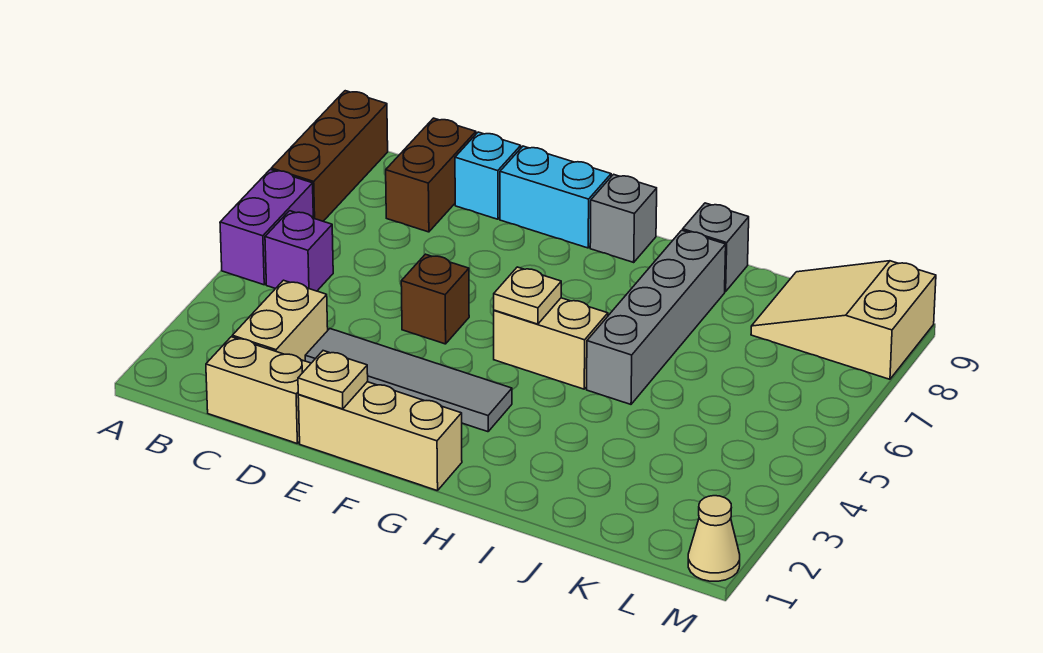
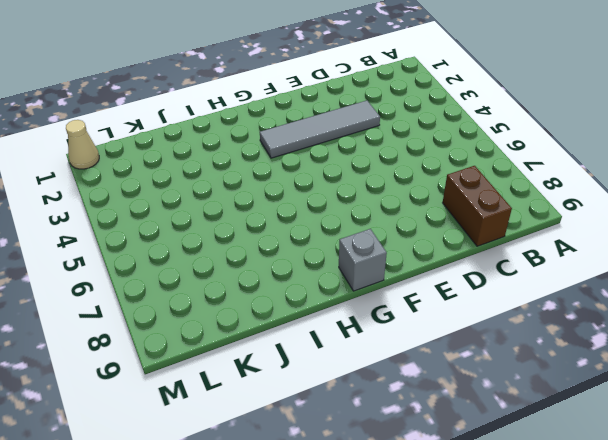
none -> purple 1x2 brick [220,169,313,285]
none -> brown 1x3 brick [271,91,388,221]
none -> purple 1x1 brick [265,211,333,291]

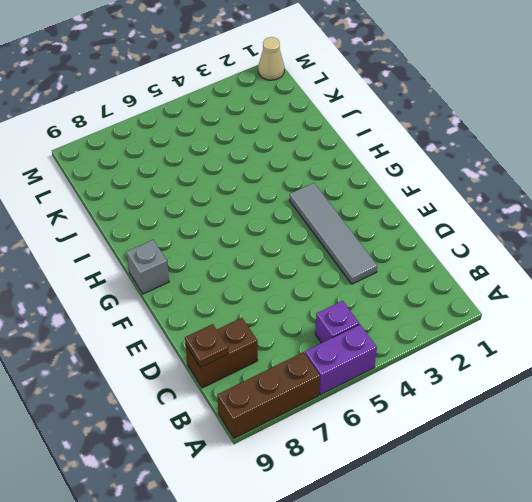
brown 1x1 plate [185,324,228,368] -> none
none -> tan 1x2 brick [206,337,311,443]
none -> tan 1x2 brick [232,280,328,361]
none -> cyan 1x1 brick [455,132,521,219]

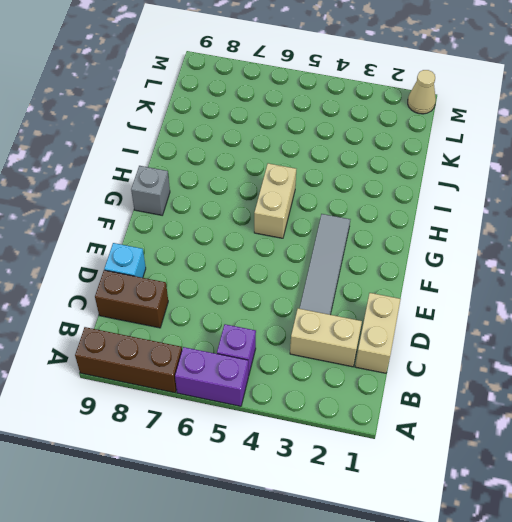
none -> tan 1x3 brick [298,382,462,491]
none -> brown 1x1 brick [401,254,469,344]
none -> cyan 1x2 brick [500,146,611,248]

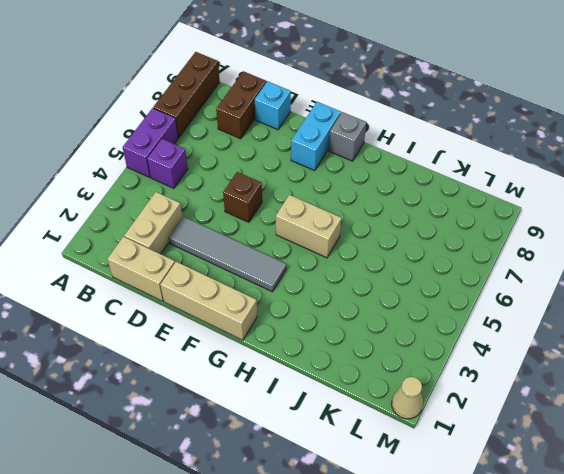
cyan 1x2 brick [291,102,341,171] -> cyan 1x2 brick turned to [500,146,611,248]
none -> grey 1x4 brick [587,230,726,404]
none -> grey 1x1 brick [683,203,749,292]
none -> tan 2x3 slope [751,261,936,379]

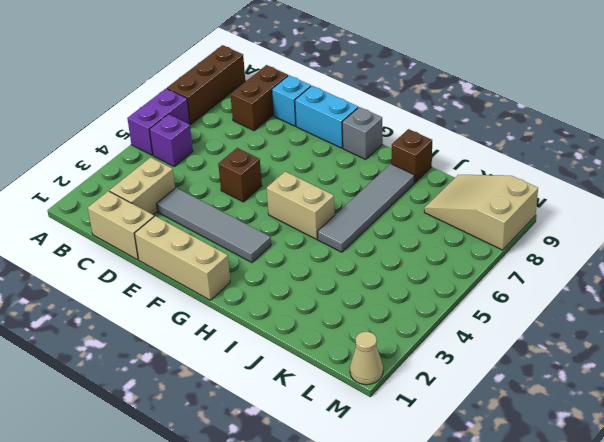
grey 1x4 tile [317,164,414,252] -> grey 1x4 brick [587,230,726,404]
brown 1x1 brick [391,129,432,183] -> grey 1x1 brick [683,203,749,292]
none -> tan 1x1 plate [298,351,368,409]
none -> tan 1x1 plate [494,267,561,324]

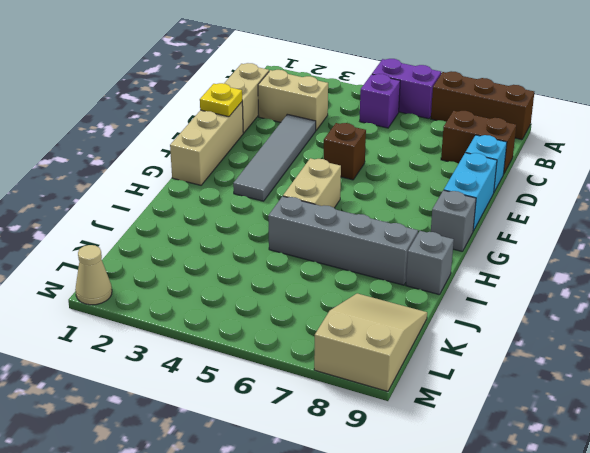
yellow 1x1 plate [200,83,242,117] -> tan 1x1 plate [298,351,368,409]
none -> tan 1x1 plate [494,267,561,324]

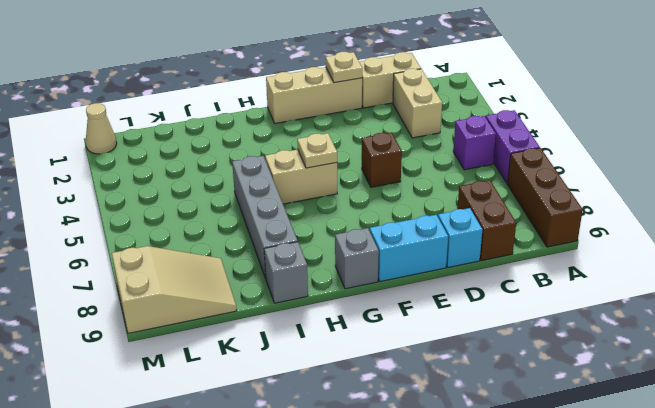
none -> grey 1x4 tile [305,329,512,432]

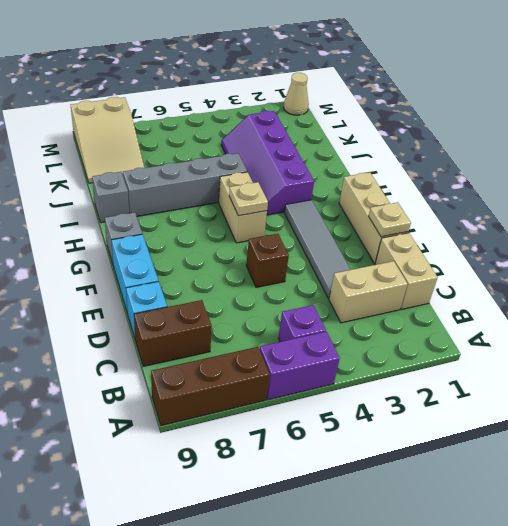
purple 2x4 slope [221,111,314,215] -> none

